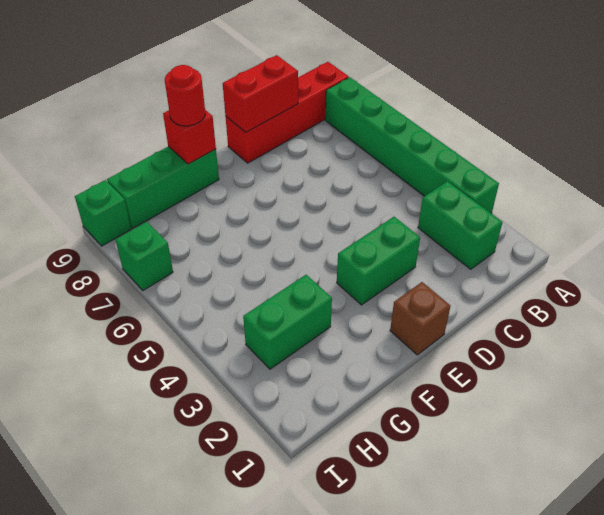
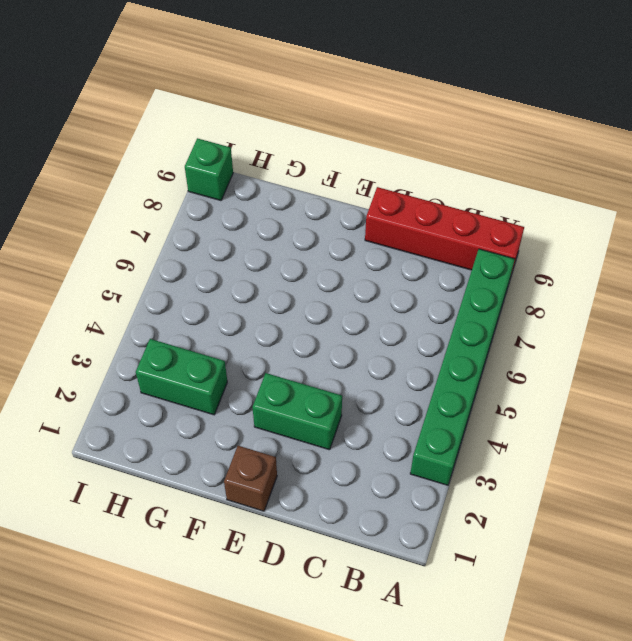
none -> green 1x2 brick [418,181,502,269]
none -> green 1x3 brick [107,146,219,228]
none -> green 1x1 brick [115,222,173,290]

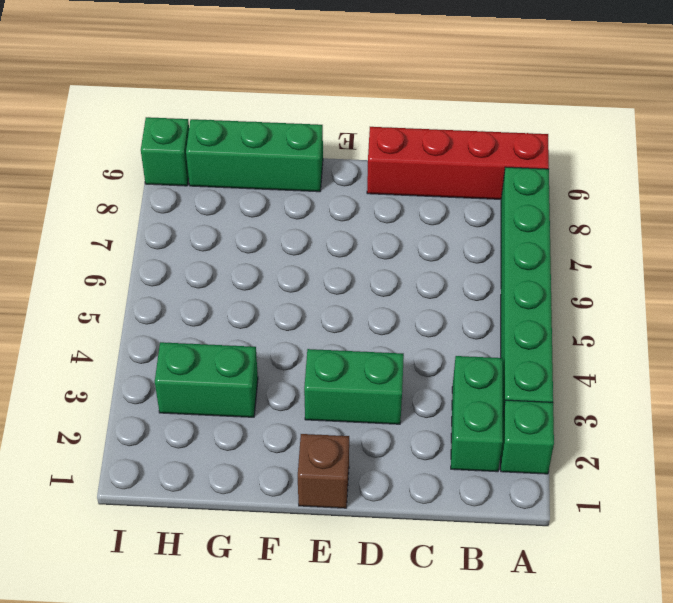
green 1x1 brick [501,400,554,474] -> green 1x1 brick moved to [115,222,173,290]
none -> red 1x2 brick [223,55,298,132]
none -> red 1x1 brick [163,110,216,164]
none -> red 1x1 round brick [165,65,205,126]

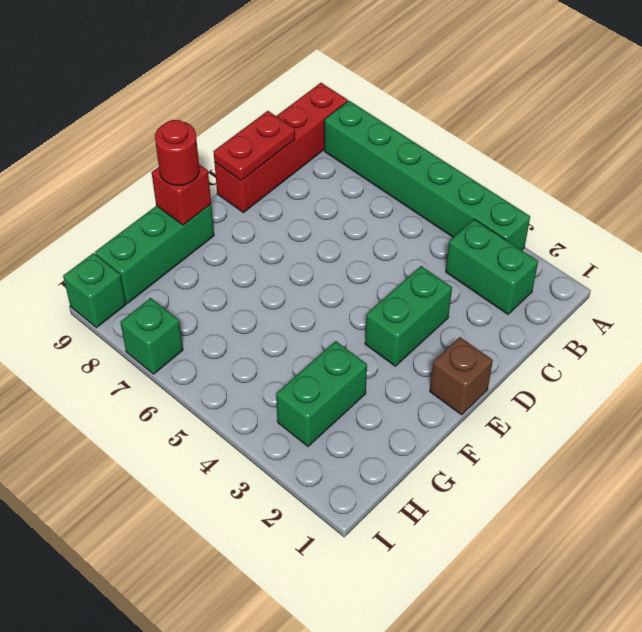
red 1x2 plate [213,111,295,181] -> red 1x2 brick [223,55,298,132]

